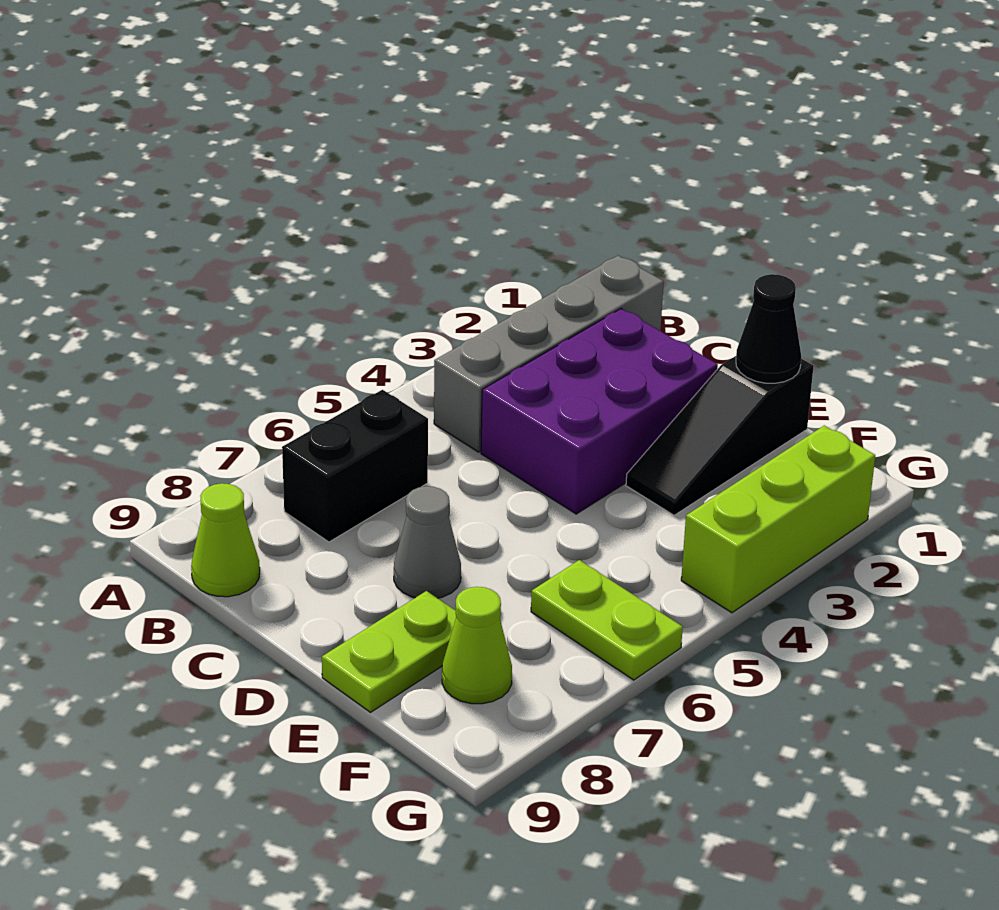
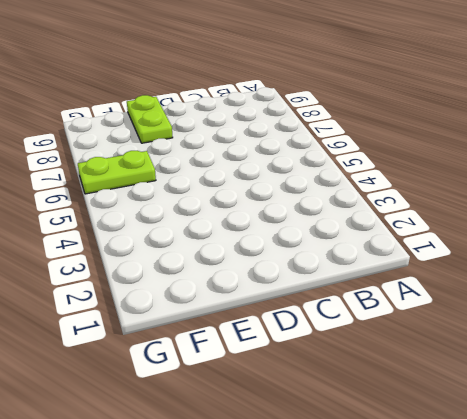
none -> grey 1x4 brick [434,256,664,452]
none -> black 1x2 brick [282,390,428,542]

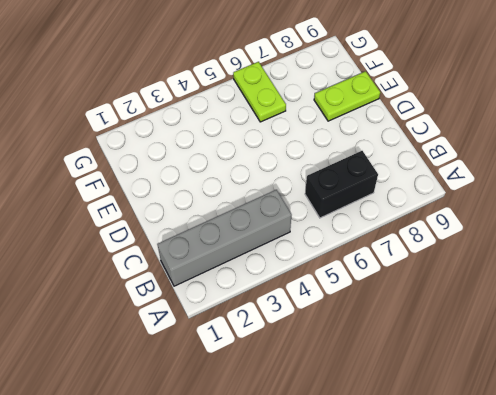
none -> lime 1x1 cone [191,483,260,597]
none -> purple 2x3 brick [481,309,718,514]

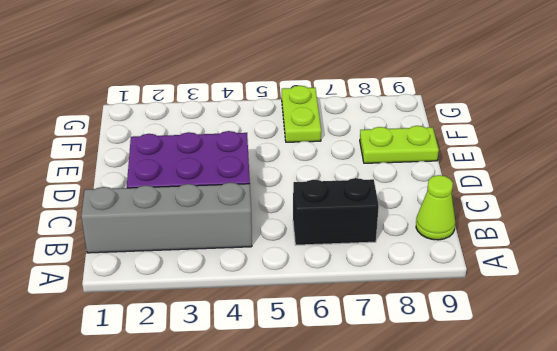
none -> grey 1x1 cone [394,486,461,598]
none -> black 1x3 slope [626,356,814,515]

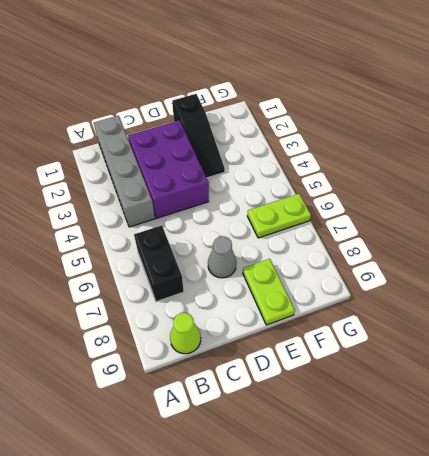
none -> lime 1x1 cone [442,587,512,704]
none -> lime 1x3 brick [681,426,875,613]

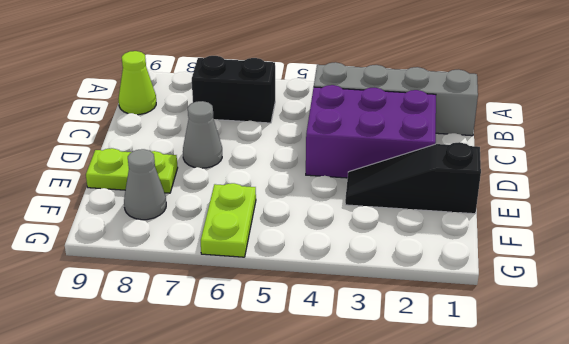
grey 1x1 cone [124,149,166,220] -> lime 1x1 cone [442,587,512,704]
none -> lime 1x3 brick [681,426,875,613]
none -> black 1x1 cone [736,274,801,383]

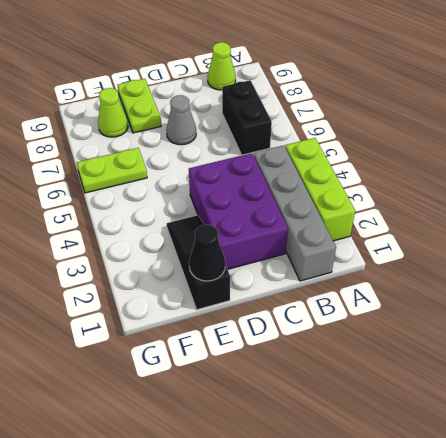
lime 1x3 brick [285,138,355,241] -> lime 1x3 brick moved to [681,426,875,613]

